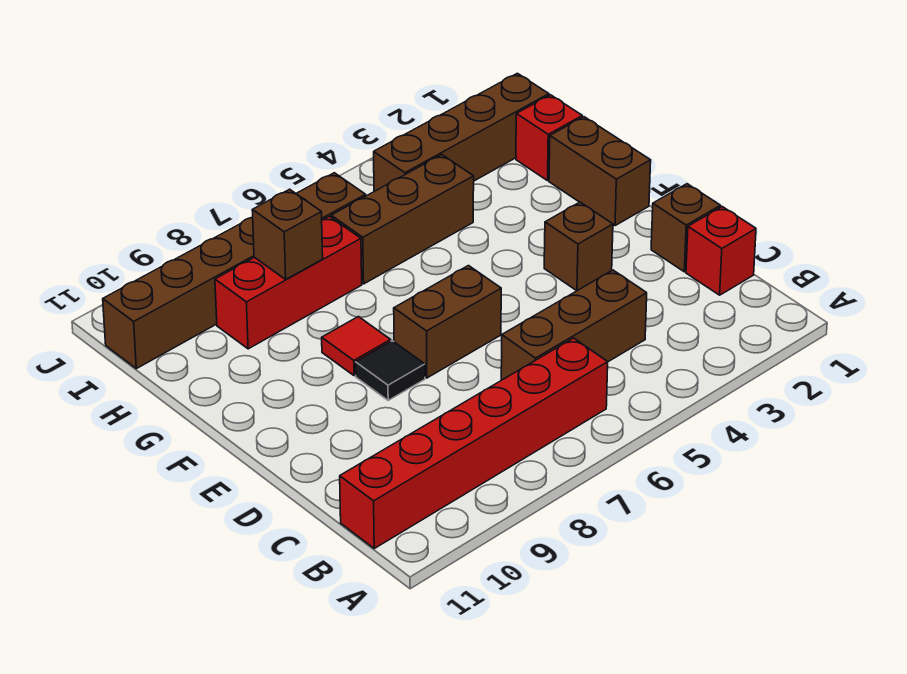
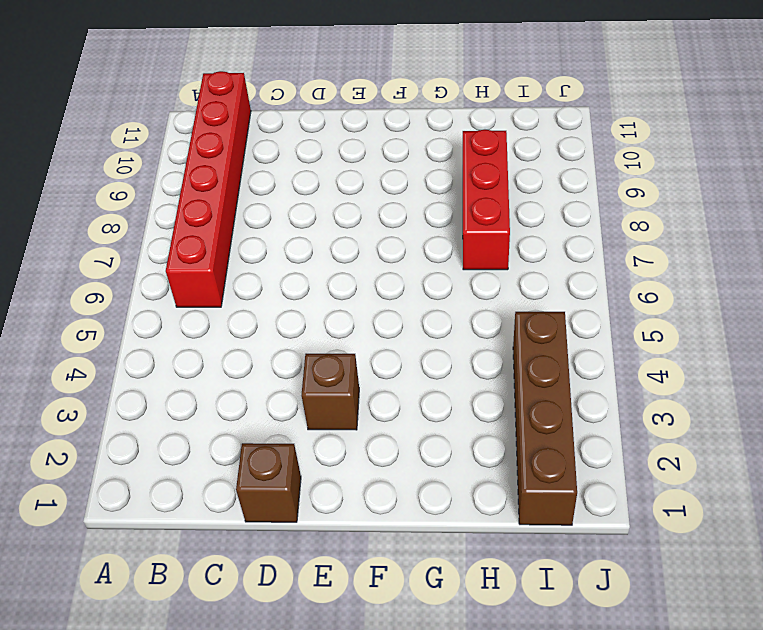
none -> red 1x1 brick [686,207,756,295]
none -> brown 1x3 brick [501,270,647,380]
none -> brown 1x2 brick [394,266,501,378]

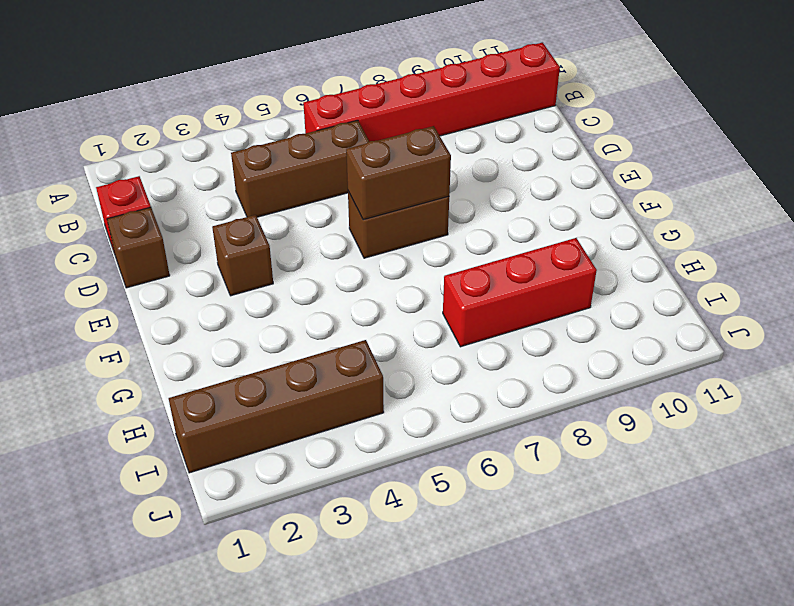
brown 1x2 brick [346,126,451,220] -> brown 1x2 brick turned to [549,117,651,226]
none -> black 1x1 tile [355,341,425,400]
none -> red 1x1 tile [322,317,391,376]
none -> red 1x1 brick [516,95,582,181]

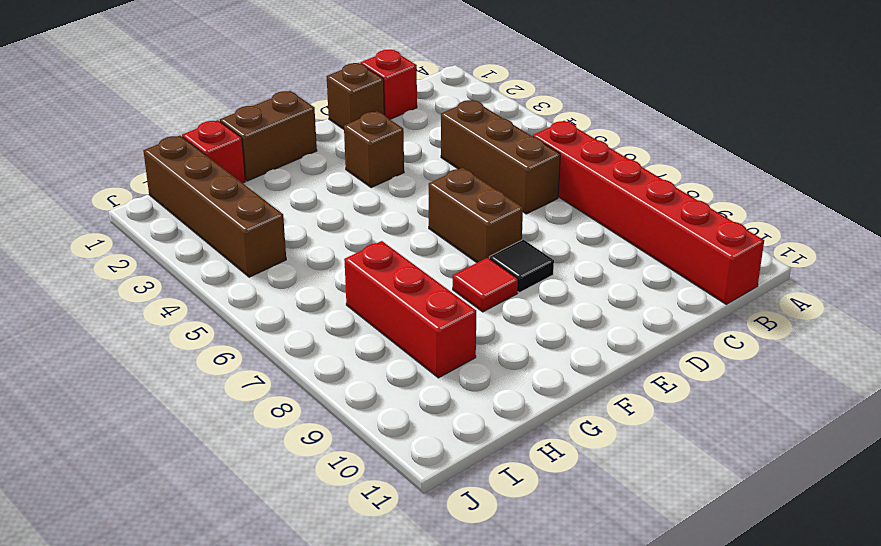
none -> brown 1x3 brick [331,155,474,284]
none -> brown 1x6 brick [103,173,366,369]
none -> brown 1x1 brick [252,189,323,279]

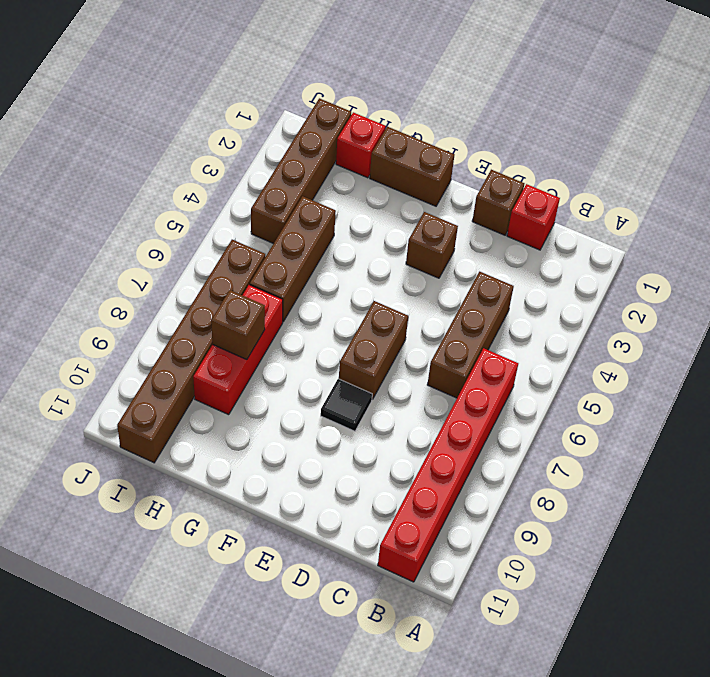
none -> red 1x1 tile [322,317,391,376]

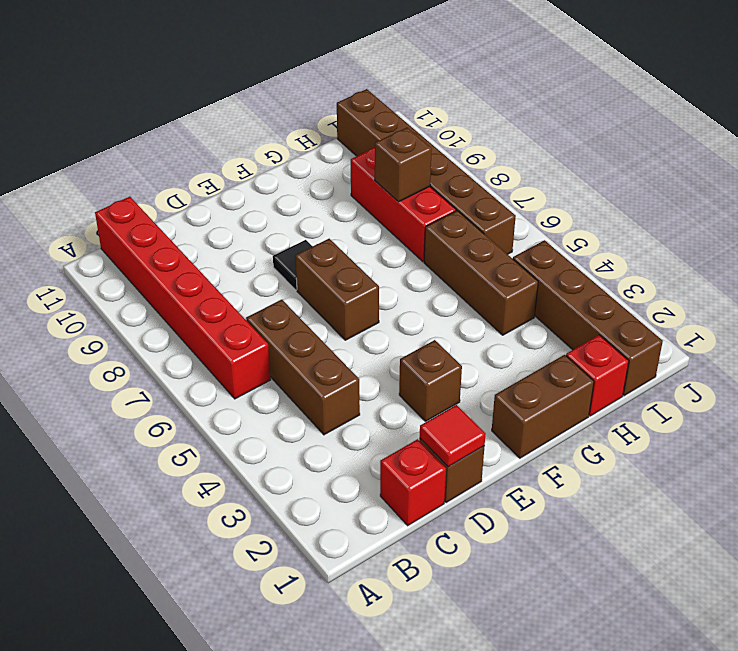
red 1x1 tile [420,405,486,467] -> red 1x1 tile moved to [322,317,391,376]

